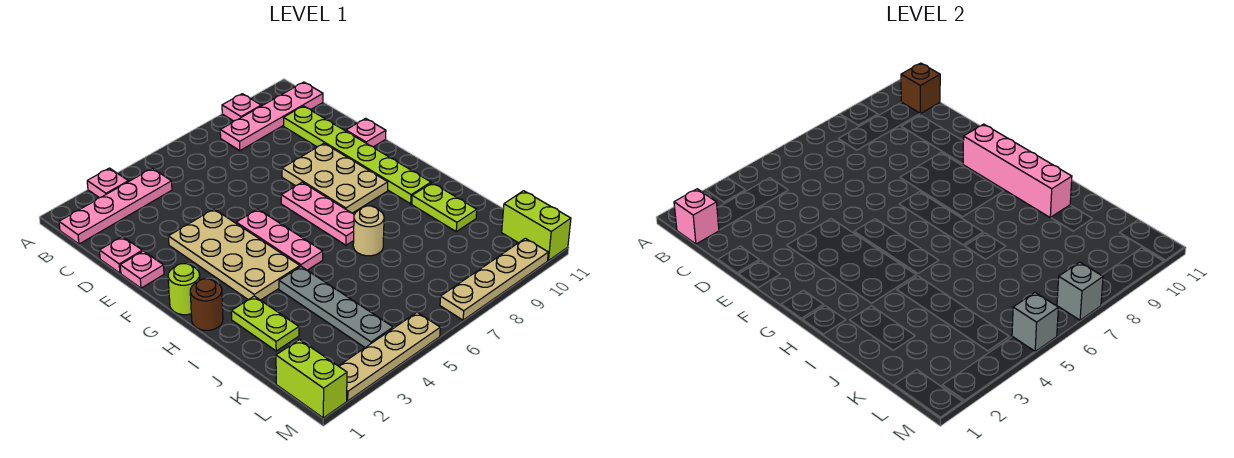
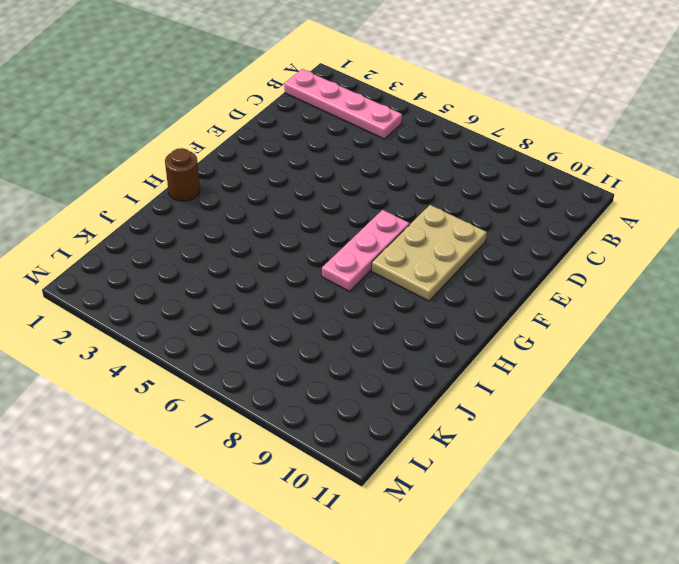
none -> pink 1x1 plate [87,168,128,198]
none -> pink 1x1 plate [222,94,261,121]
none -> pink 1x4 plate [220,82,323,151]

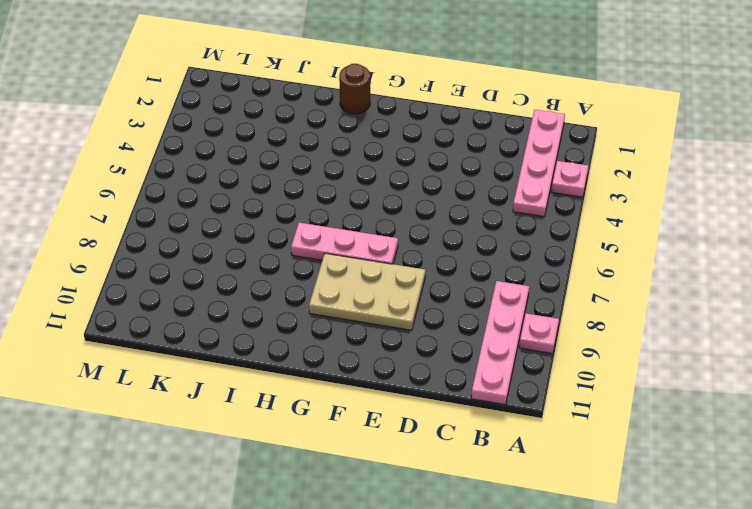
none -> lime 1x6 plate [284,106,431,204]
none -> pink 1x1 plate [100,237,142,273]
none -> pink 1x1 plate [120,251,164,288]

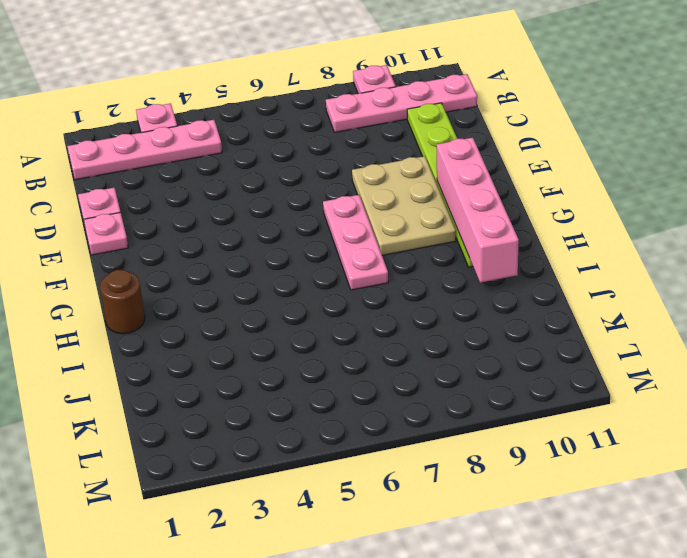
none -> tan 2x4 plate [168,209,300,300]
none -> pink 1x1 plate [346,118,386,147]
none -> pink 1x3 plate [236,209,323,270]

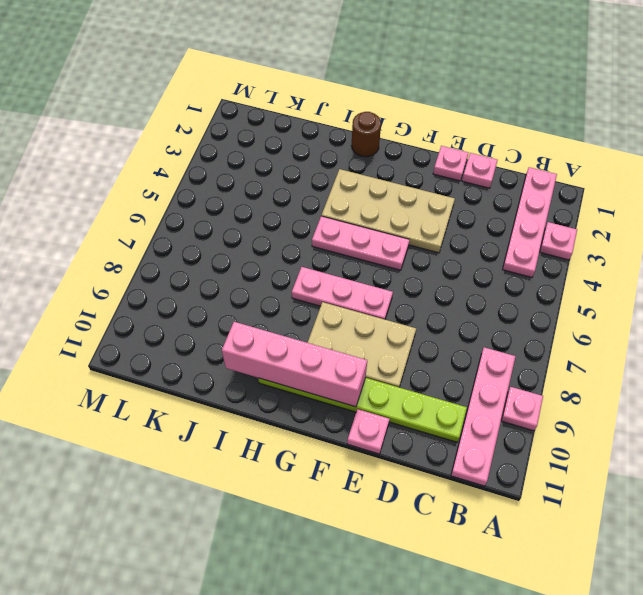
none -> lime 1x1 round brick [168,264,200,315]
none -> lime 1x2 plate [231,296,299,351]
none -> grey 1x4 plate [279,267,393,347]

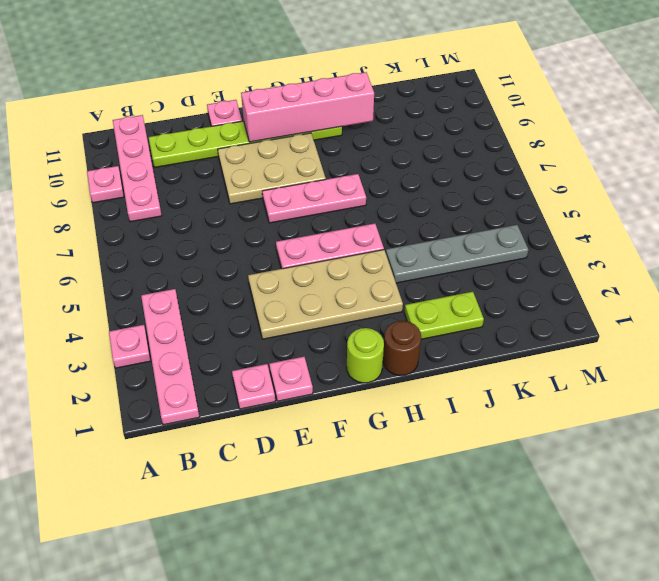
none -> tan 1x1 round brick [353,206,384,256]
none -> lime 1x2 plate [412,183,477,232]
none -> lime 1x2 brick [276,340,347,418]

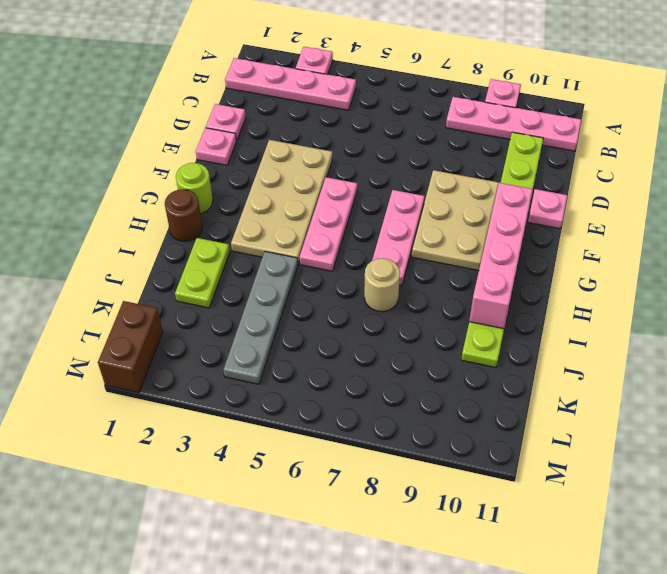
brown 1x2 brick [98,301,163,393] -> lime 1x2 brick [276,340,347,418]
none -> lime 1x2 brick [502,191,571,261]
none -> tan 1x4 plate [339,312,440,401]
none -> tan 1x4 plate [440,238,548,320]

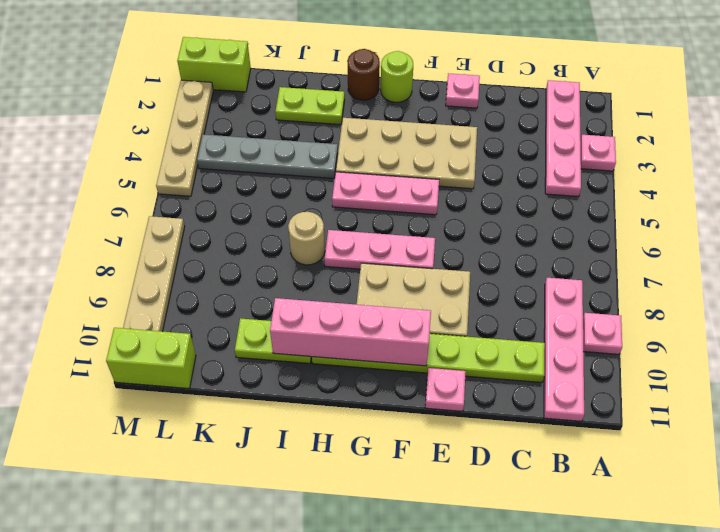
none -> pink 1x1 plate [100,237,142,273]
none -> pink 1x1 brick [674,189,719,244]
none -> brown 1x1 brick [901,63,940,114]

